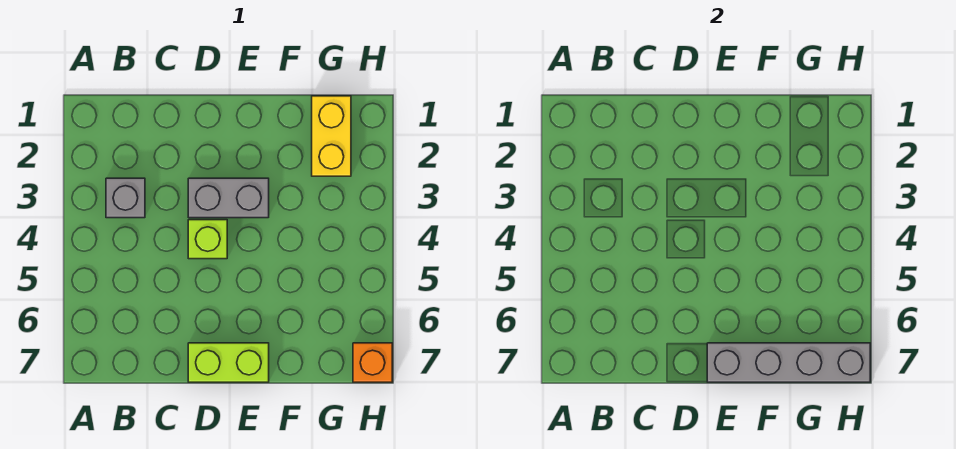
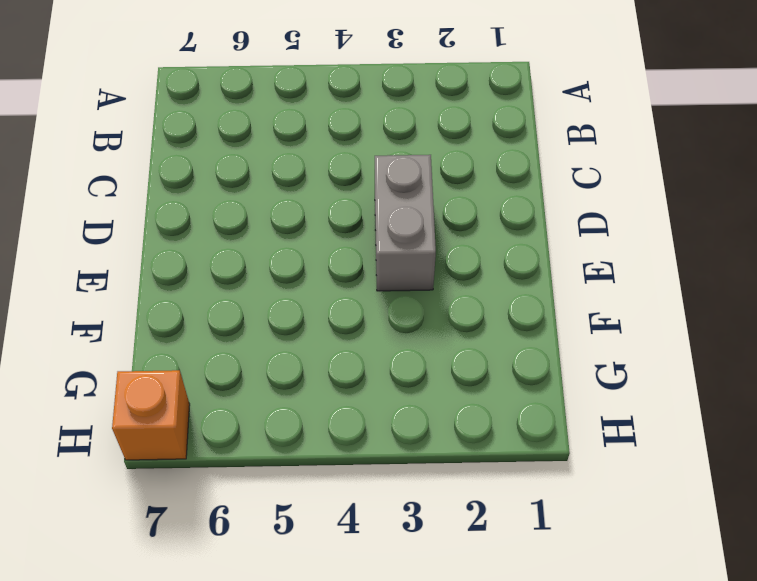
none -> grey 1x1 brick [106,178,145,218]
none -> lime 1x1 brick [188,220,227,259]

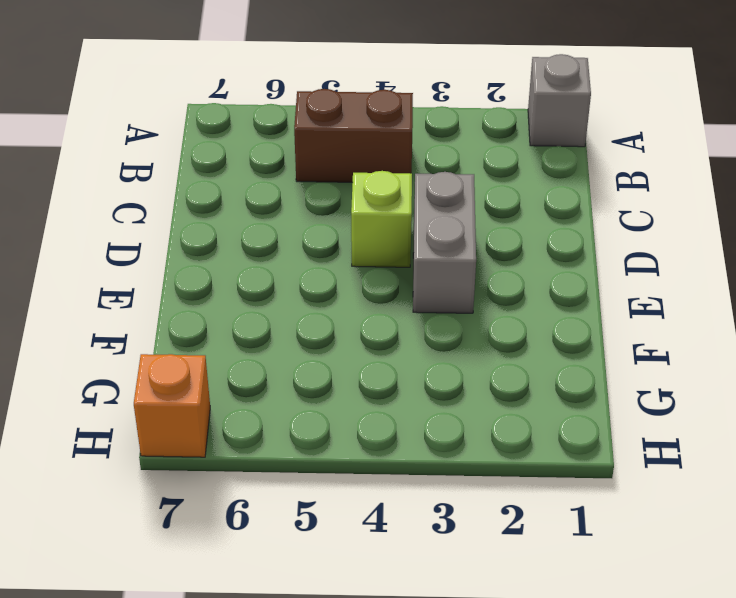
grey 1x1 brick [528,54,591,147] -> grey 1x1 brick moved to [106,178,145,218]
brown 1x2 brick [294,89,413,182] -> none
none -> lime 1x2 brick [188,343,269,382]
none -> yellow 1x2 brick [312,96,351,176]

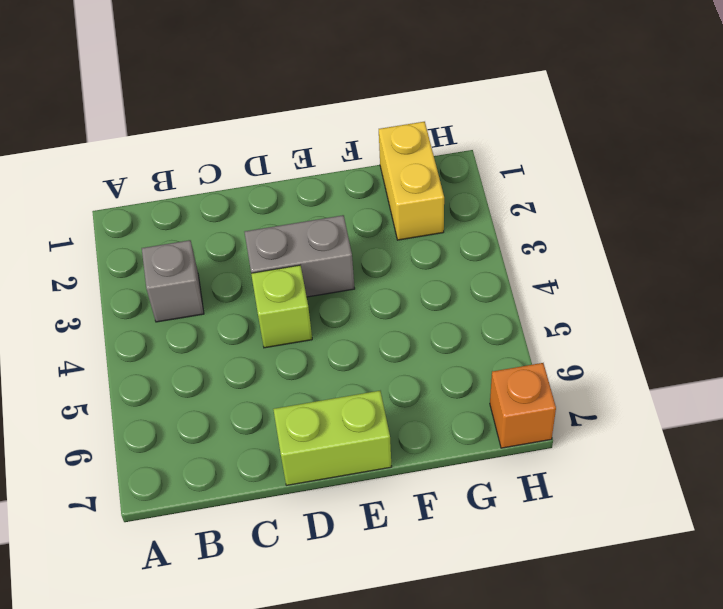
none -> grey 1x4 brick [707,343,870,382]

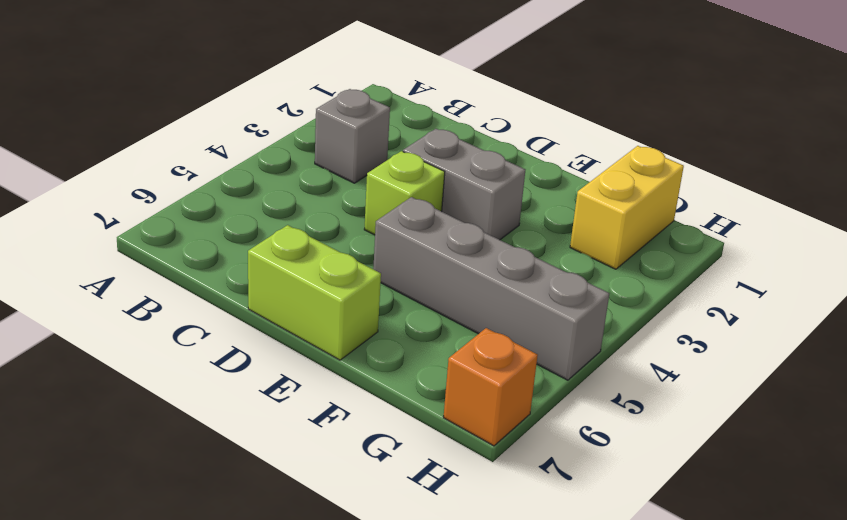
grey 1x4 brick [373,197,609,380] -> grey 1x4 brick moved to [707,343,870,382]

